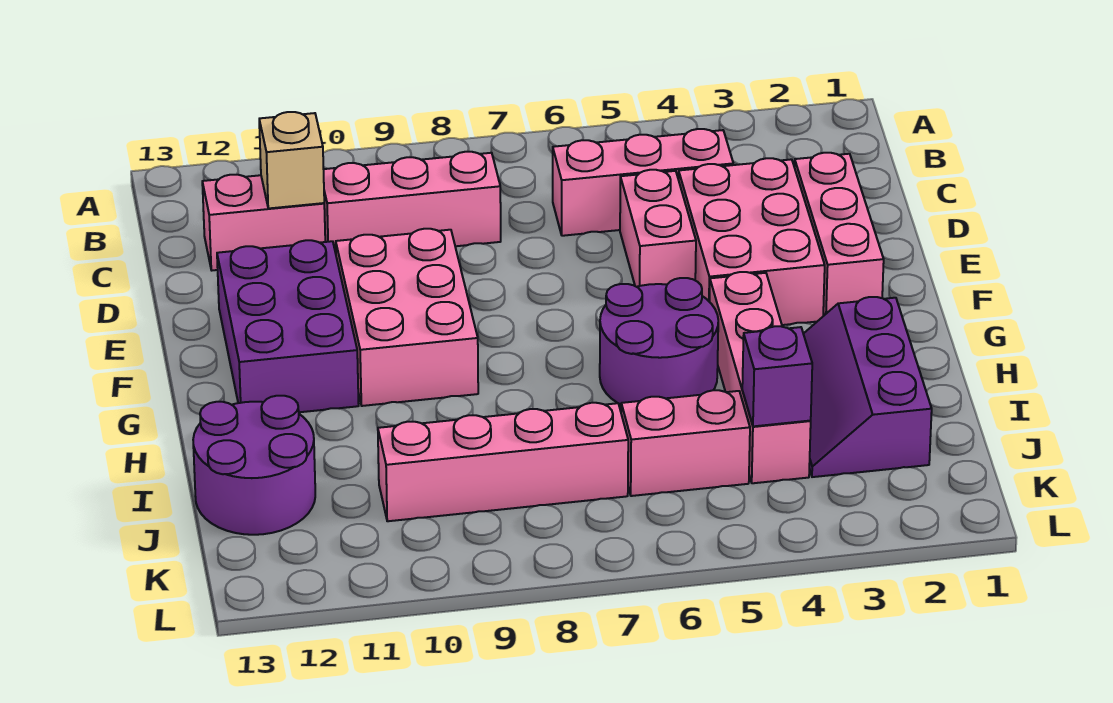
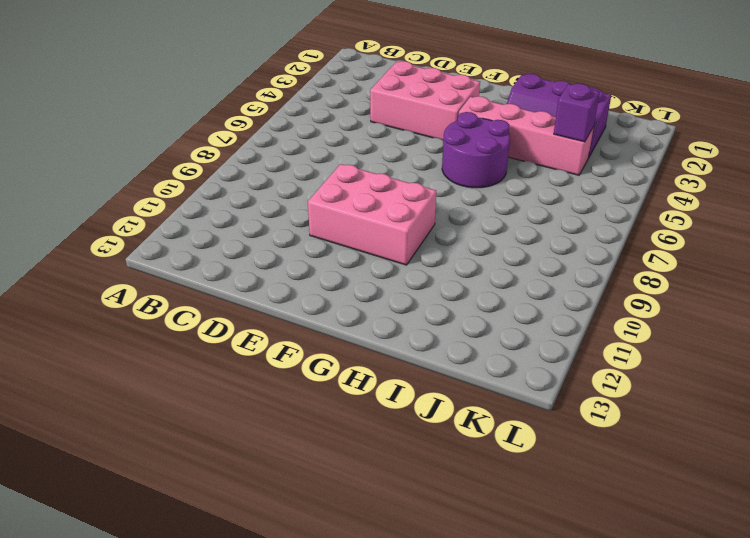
none -> pink 1x3 brick [553,129,733,236]
none -> pink 1x3 brick [324,152,501,253]
none -> pink 1x2 brick [202,175,325,270]

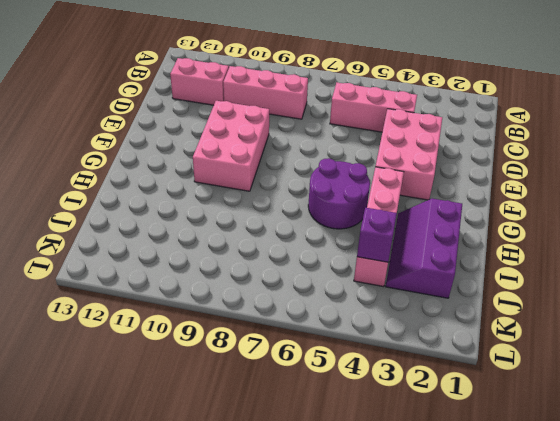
none -> pink 1x3 brick [794,153,884,315]
none -> pink 1x2 brick [620,170,696,287]
none -> purple 2x3 brick [217,240,359,412]

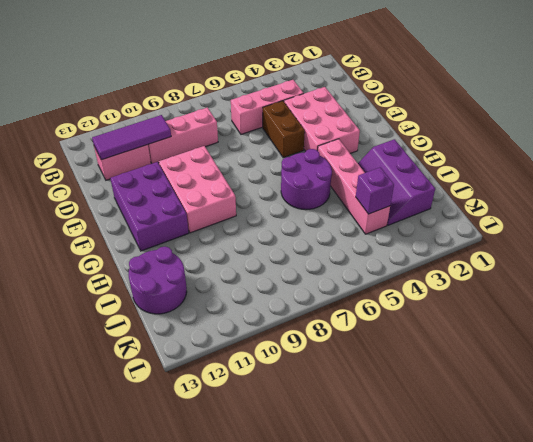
purple 1x3 tile [92,115,171,160] -> tan 1x1 brick [259,112,324,208]
brown 1x2 brick [263,101,305,158] -> pink 1x2 brick [620,170,696,287]
none -> pink 1x3 brick [794,153,884,315]
none -> pink 1x2 brick [621,390,750,496]
none -> pink 1x4 brick [378,403,628,521]

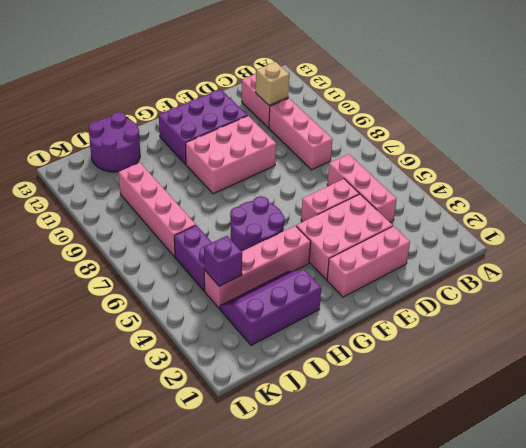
purple 1x2 brick [174,225,212,291] -> pink 1x2 brick [621,390,750,496]

